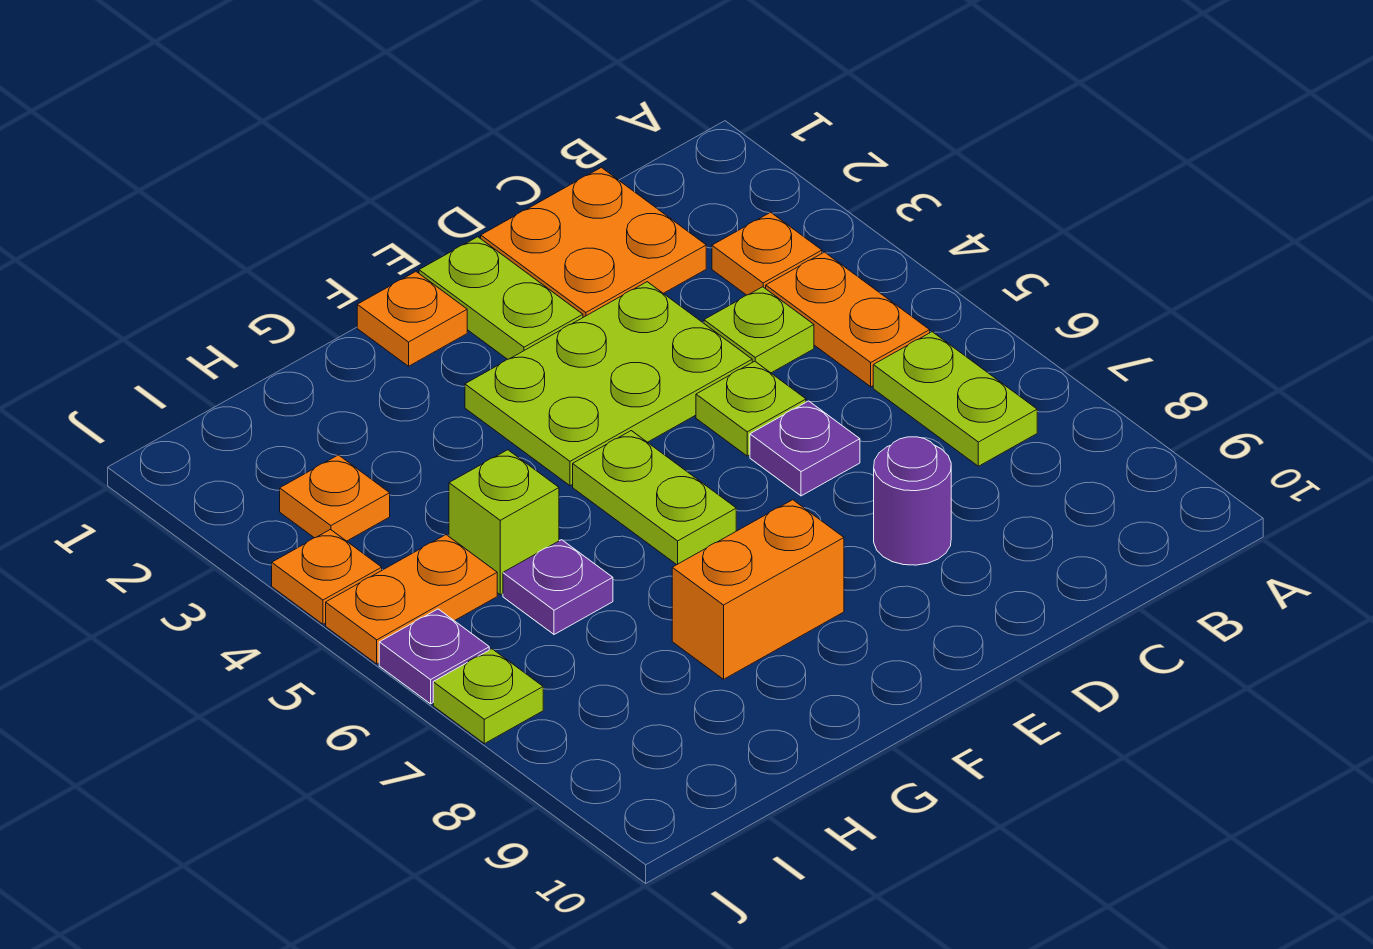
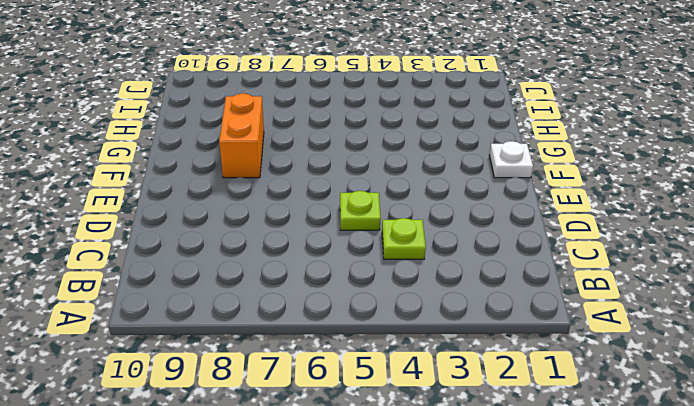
white 1x1 plate [489,141,533,178] -> orange 1x1 plate [357,272,467,366]
none -> orange 1x1 plate [712,212,822,295]
none -> orange 1x2 plate [766,252,930,387]
none -> lime 1x2 plate [873,332,1037,466]

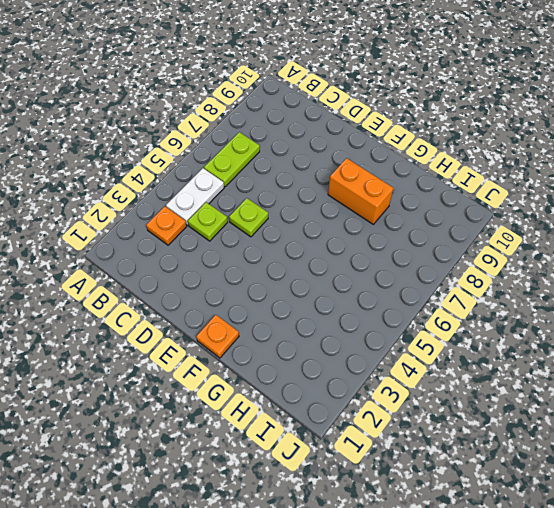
white 1x2 plate [166,168,224,225] -> orange 1x2 plate [766,252,930,387]
none -> orange 2x2 plate [481,167,706,317]
none -> lime 2x3 plate [465,282,752,486]
none -> purple 1x1 plate [750,401,860,496]

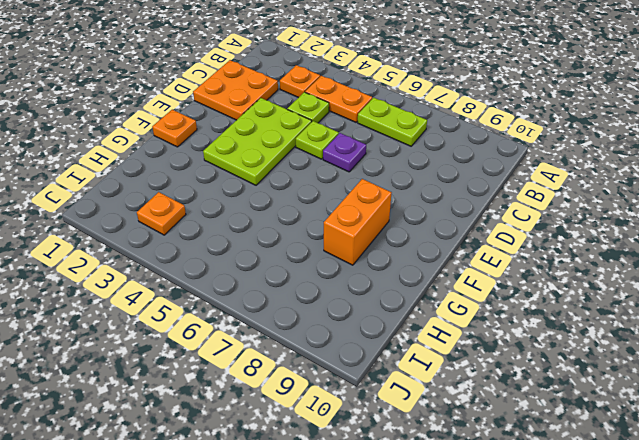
none -> purple 1x1 round brick [874,437,951,565]
none -> lime 1x2 plate [419,237,583,359]
none -> lime 1x2 plate [573,431,736,565]

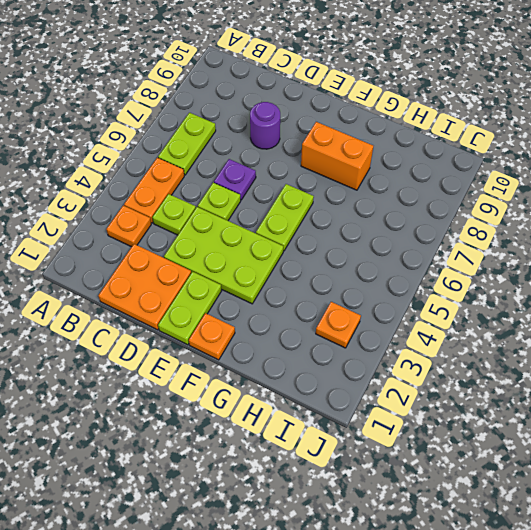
none -> lime 1x1 brick [449,450,559,595]
none -> purple 1x1 plate [503,540,613,635]
none -> orange 1x2 plate [326,535,497,664]

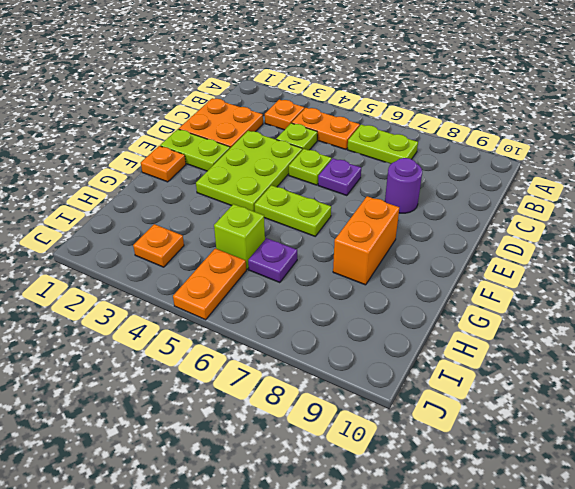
none -> orange 1x1 plate [272,530,382,624]
none -> purple 1x1 plate [379,609,489,704]
none -> lime 1x1 plate [433,649,543,744]

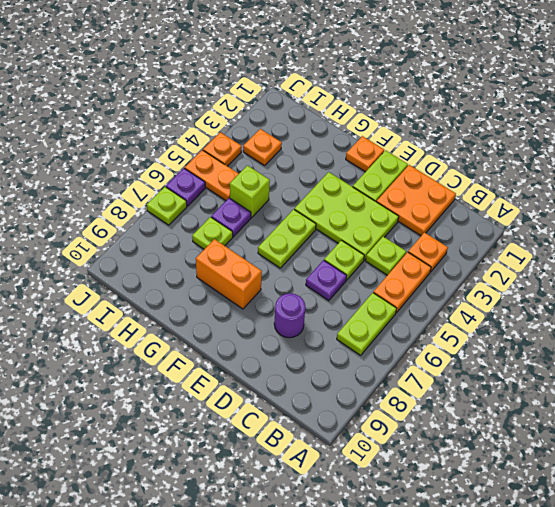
lime 1x1 plate [192,217,233,249] -> none

